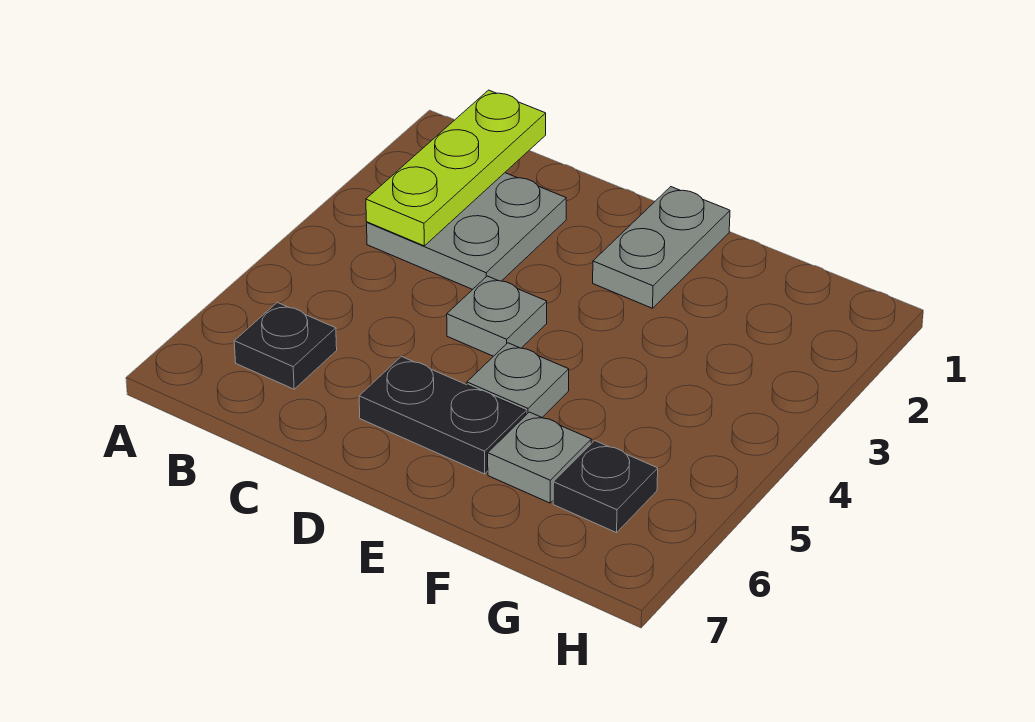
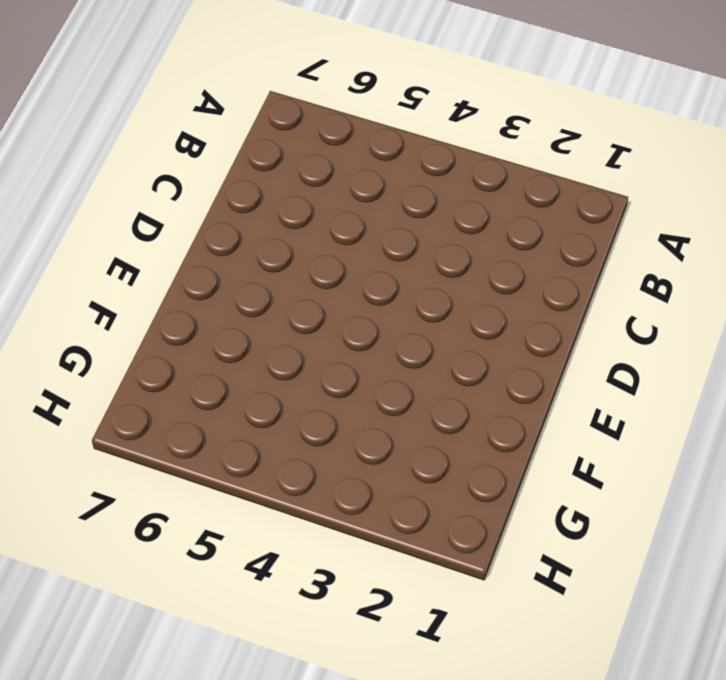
none -> grey 2x2 plate [367,173,566,289]
none -> black 1x1 plate [234,302,337,389]

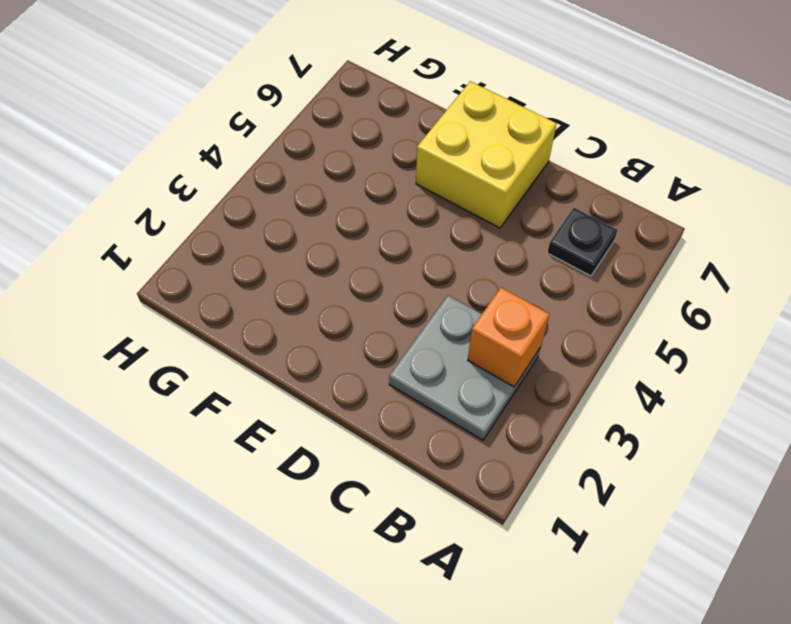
orange 1x1 brick [468,288,550,387] -> lime 1x3 plate [366,90,546,246]
yellow 2x2 brick [416,81,557,228] -> black 1x2 plate [359,356,526,474]
none -> grey 1x1 plate [447,276,547,356]
none -> grey 1x2 plate [593,187,730,308]

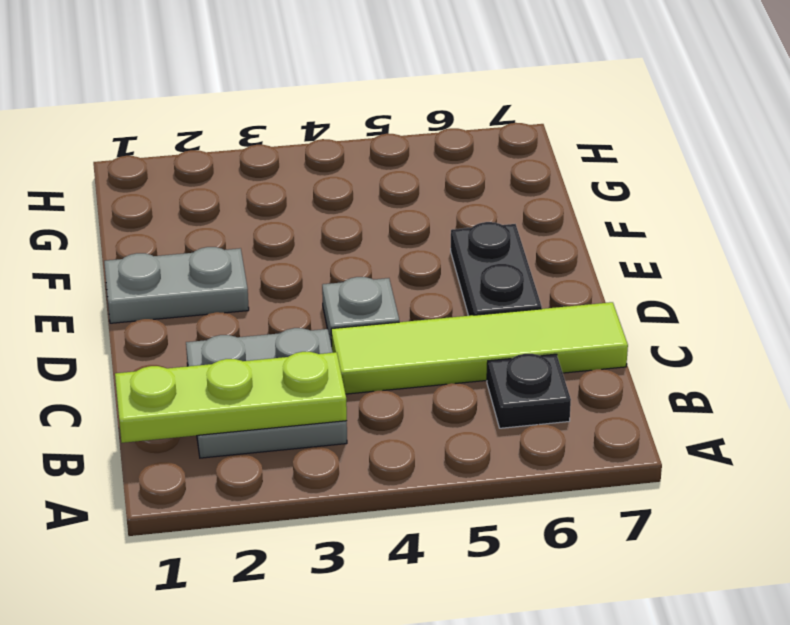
lime 1x4 tile [331,302,628,394] -> none
none -> grey 1x1 plate [467,343,569,417]
none -> grey 1x1 plate [488,412,591,503]

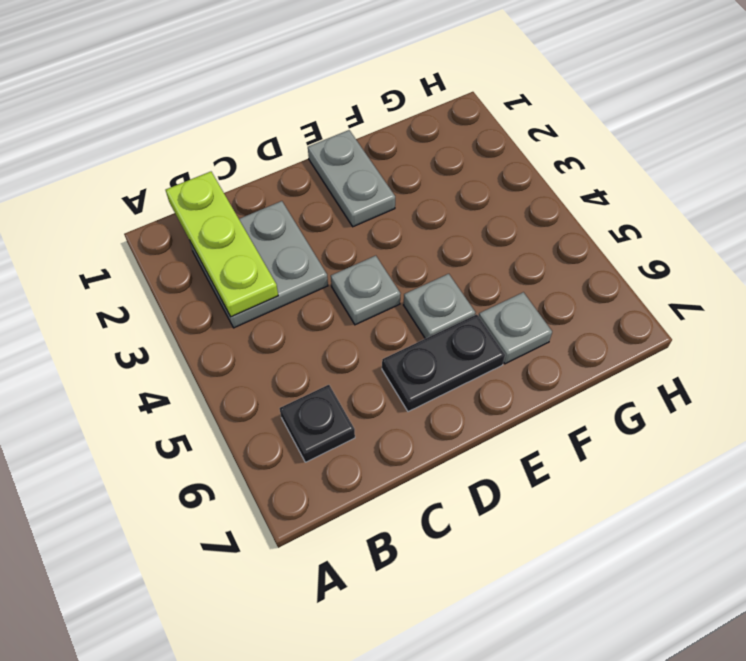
none -> black 1x1 plate [553,441,658,533]

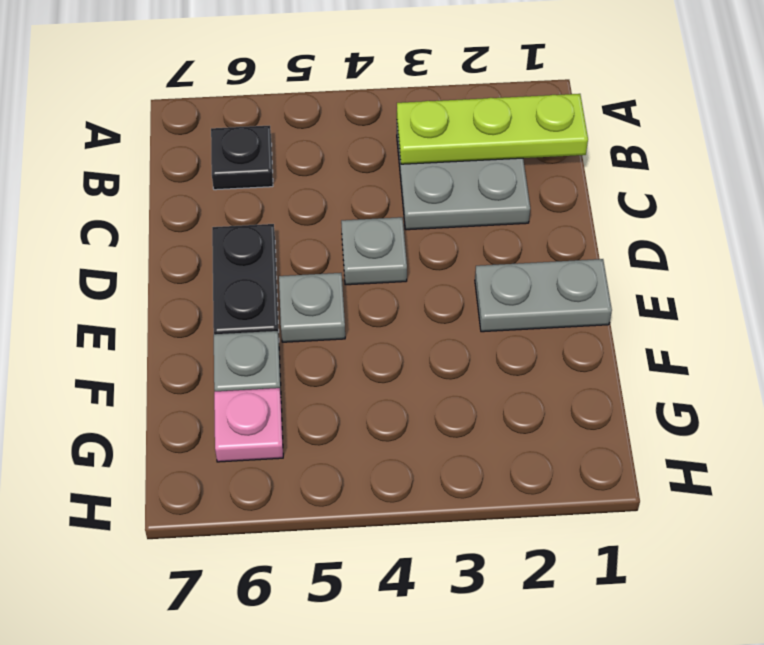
pink 1x1 plate [214,388,283,462] -> black 1x1 plate [553,441,658,533]

